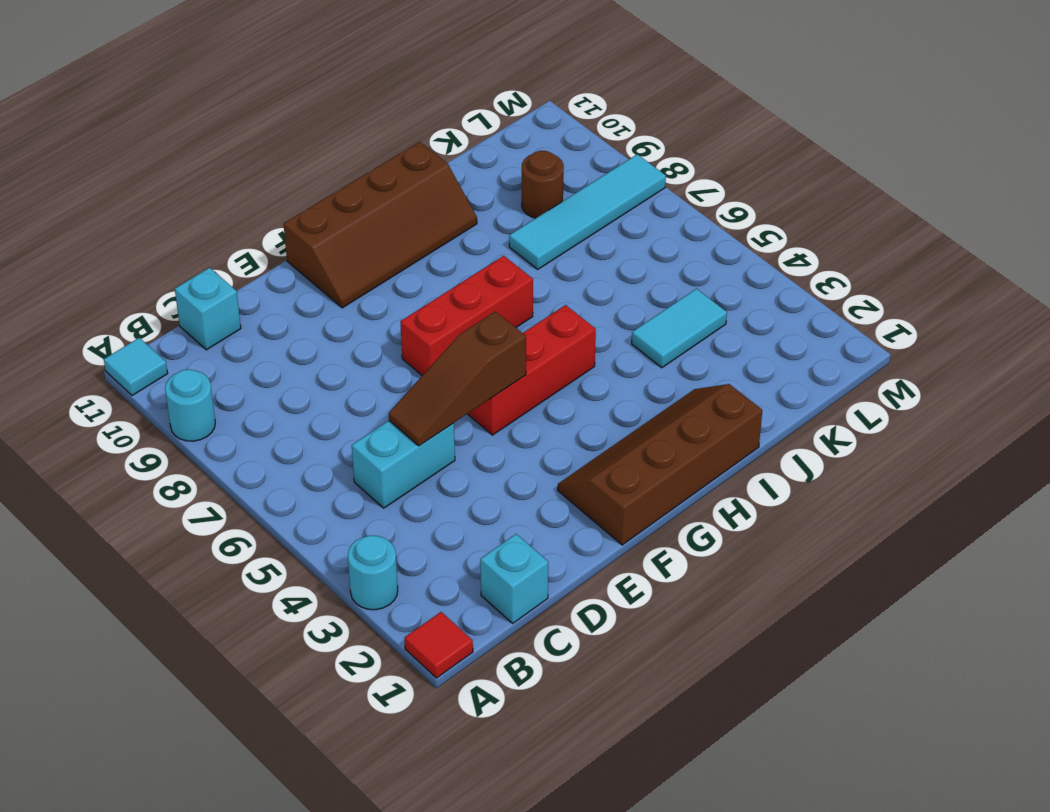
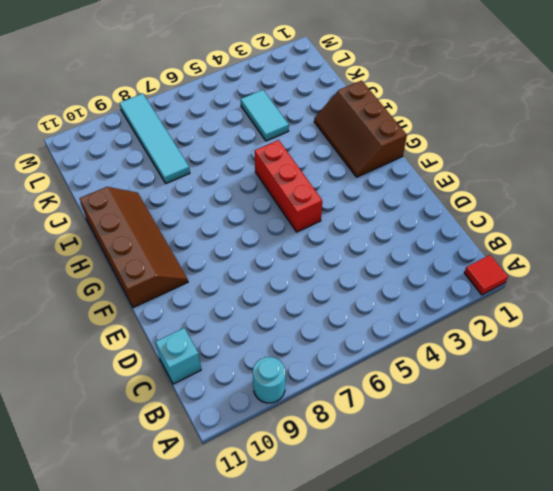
brown 2x3 slope [314,80,407,177] -> brown 2x4 slope [558,384,762,545]
none -> cyan 1x1 round brick [348,536,398,610]
none -> cyan 1x1 tile [104,338,168,395]
none -> cyan 1x1 brick [480,534,548,623]

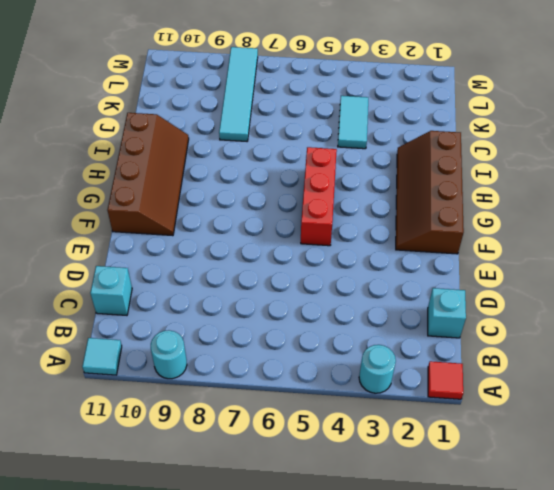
none -> cyan 1x2 brick [352,421,455,508]
none -> red 1x3 brick [400,256,533,376]
none -> brown 1x1 round brick [522,151,564,218]

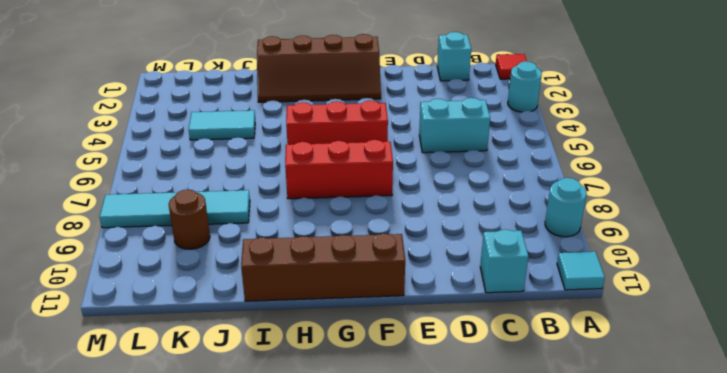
none -> brown 1x3 slope [389,311,526,446]

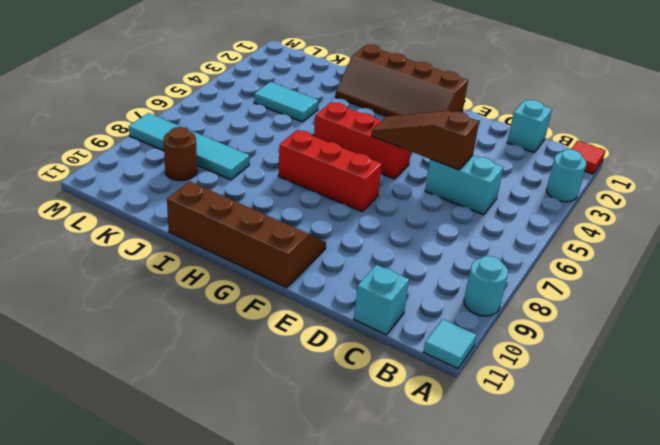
brown 1x3 slope [371,111,479,170] -> brown 1x3 slope turned to [389,311,526,446]

